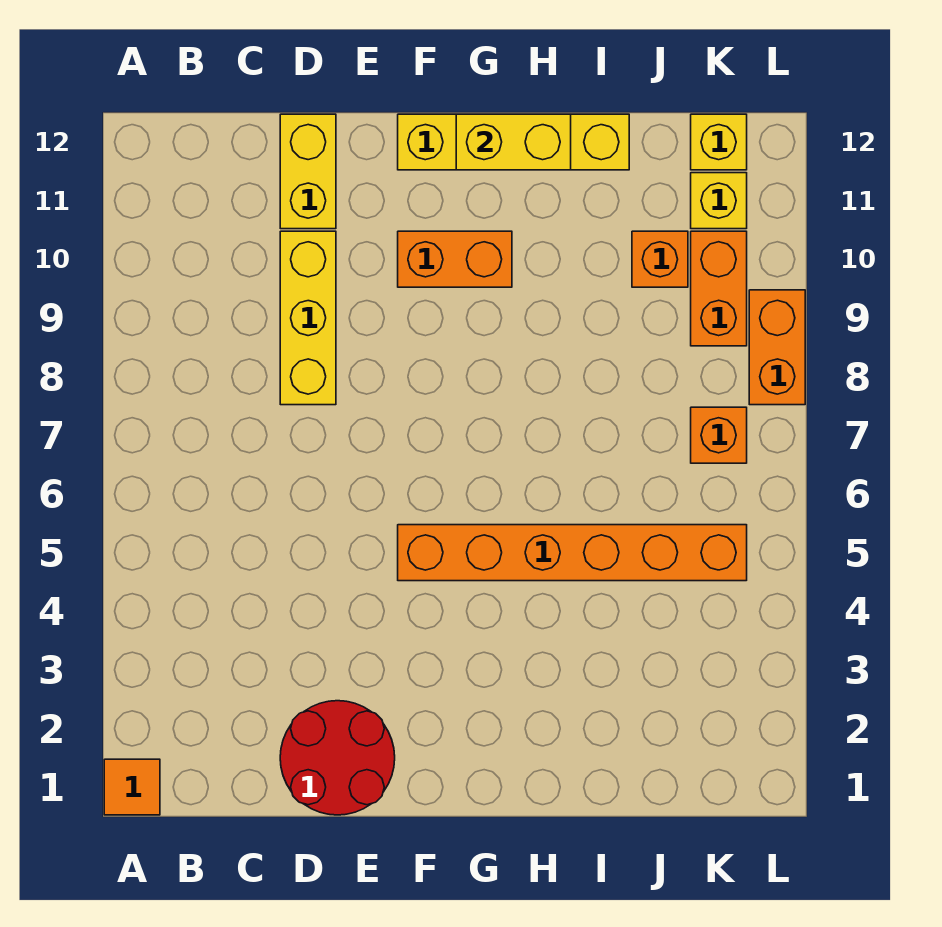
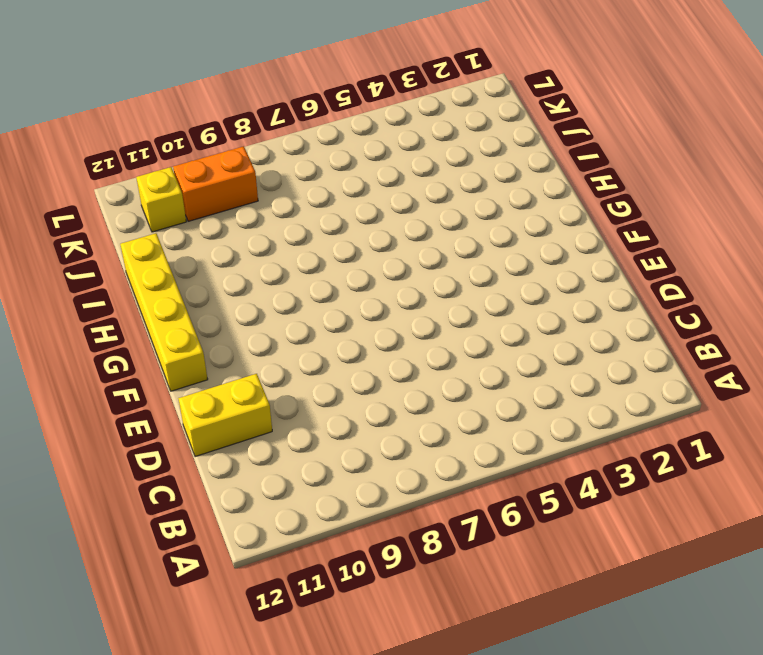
none -> orange 1x1 tile [104,759,160,815]
none -> red 2x2 round brick [280,701,395,815]
none -> yellow 1x3 brick [280,231,336,405]

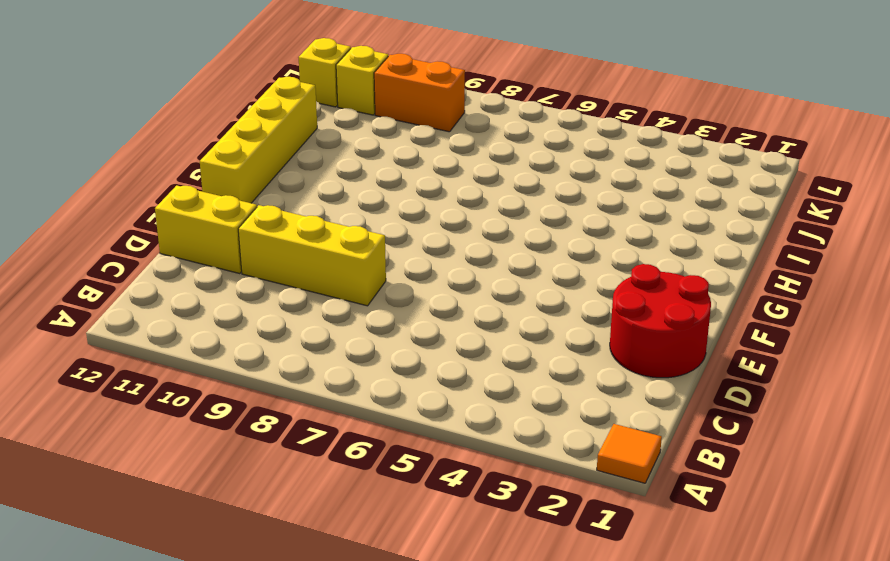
none -> orange 1x6 brick [398,525,747,581]
none -> orange 1x2 brick [398,231,512,287]
none -> orange 1x1 brick [632,231,688,287]

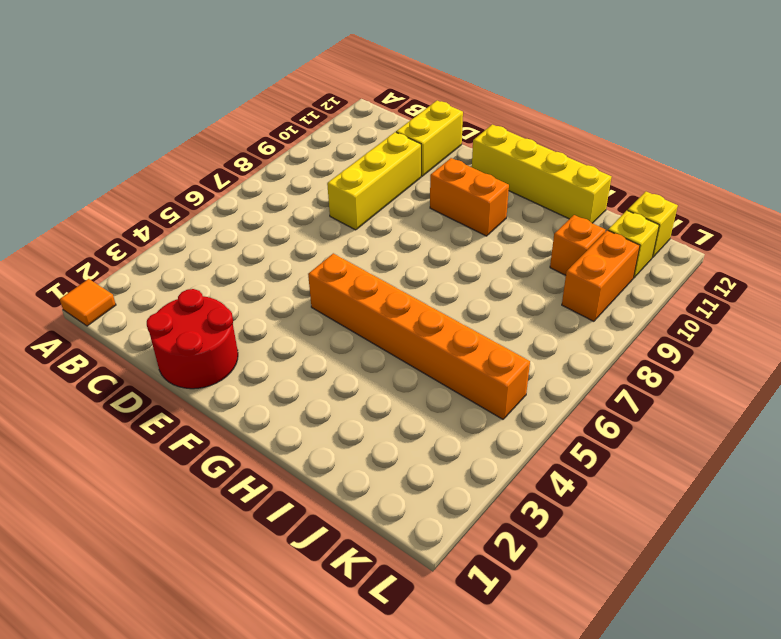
none -> orange 1x1 brick [691,407,747,463]
none -> orange 1x2 brick [749,290,805,405]
none -> yellow 1x2 brick [456,114,571,170]

